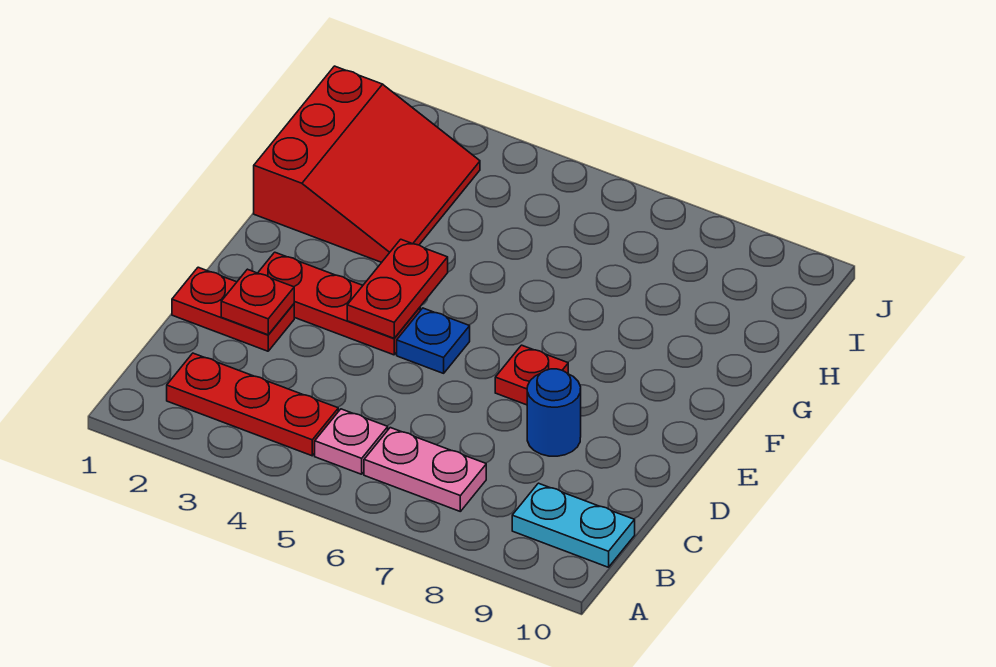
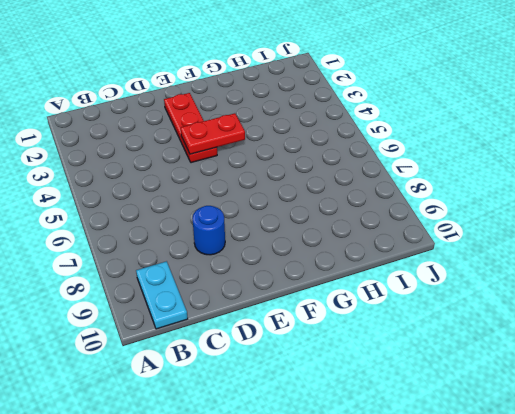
none -> red 1x3 plate [167,353,338,456]
none -> pink 1x1 plate [315,409,388,474]
none -> pink 1x2 plate [364,428,486,511]

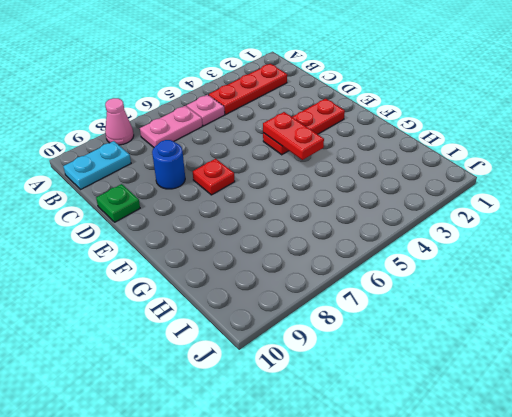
pink 1x1 cone [105,98,134,145] -> none
green 1x1 plate [96,184,140,222] -> none
none -> red 1x2 plate [172,267,294,351]
none -> blue 1x1 plate [397,308,470,373]
none -> red 3x3 slope [254,66,480,262]

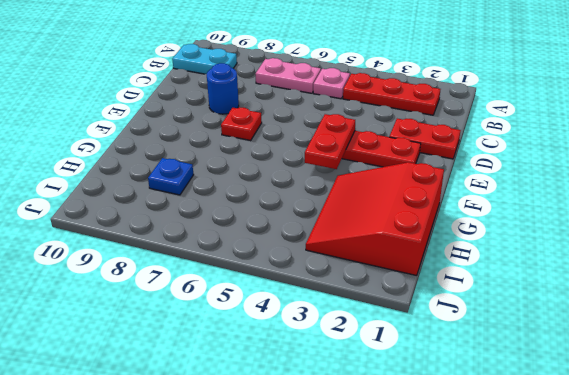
blue 1x1 plate [148,158,194,195] -> blue 1x1 plate moved to [397,308,470,373]
none -> red 1x1 plate [221,269,294,335]

